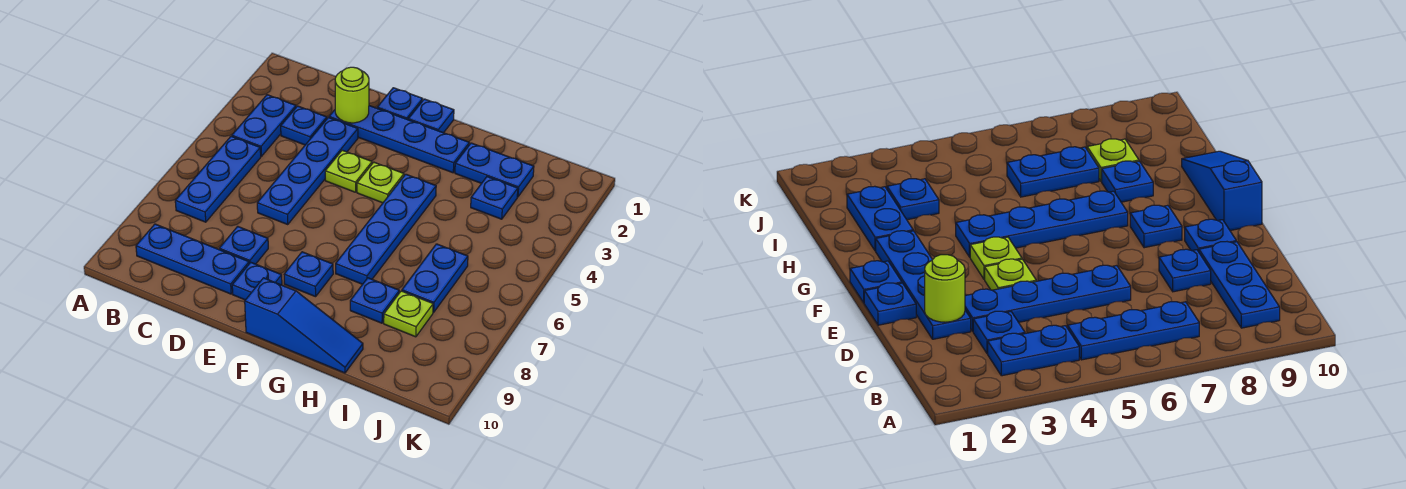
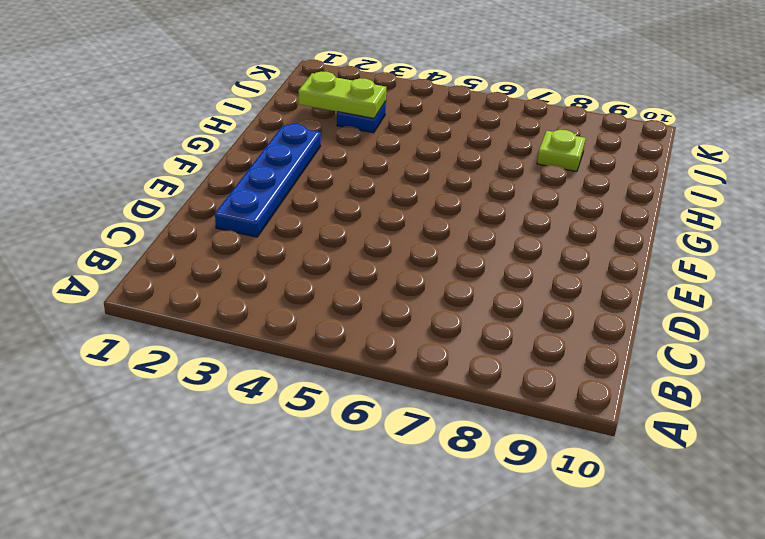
lime 1x2 plate [298,72,386,118] -> none
none -> blue 1x2 plate [232,95,296,156]
none -> blue 1x3 plate [175,136,261,222]
none -> blue 1x3 plate [136,224,249,294]

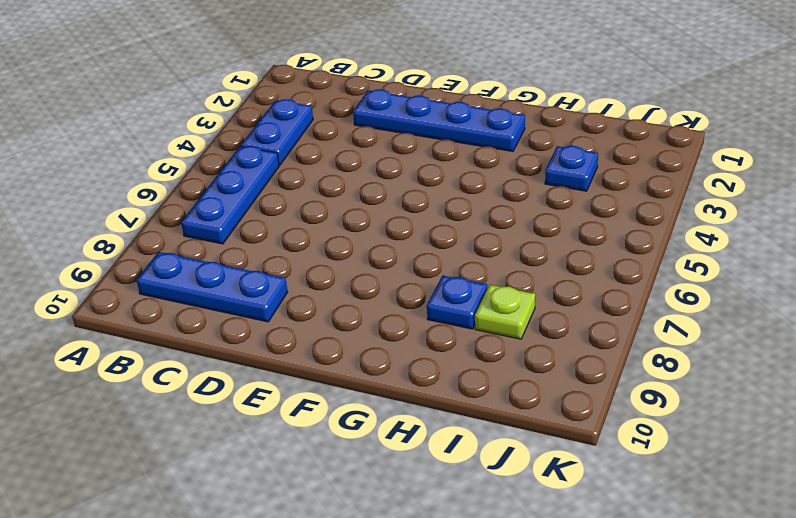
none -> blue 1x1 plate [281,106,327,145]
none -> blue 1x4 plate [257,118,358,224]
none -> blue 1x1 plate [219,226,268,264]

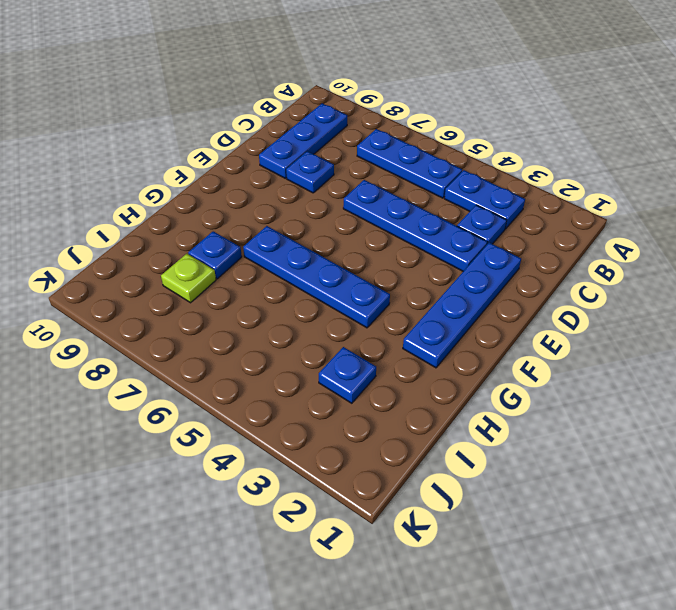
none -> blue 1x1 plate [377,88,423,120]
none -> lime 1x1 plate [325,150,372,192]
none -> blue 1x1 plate [232,262,282,300]

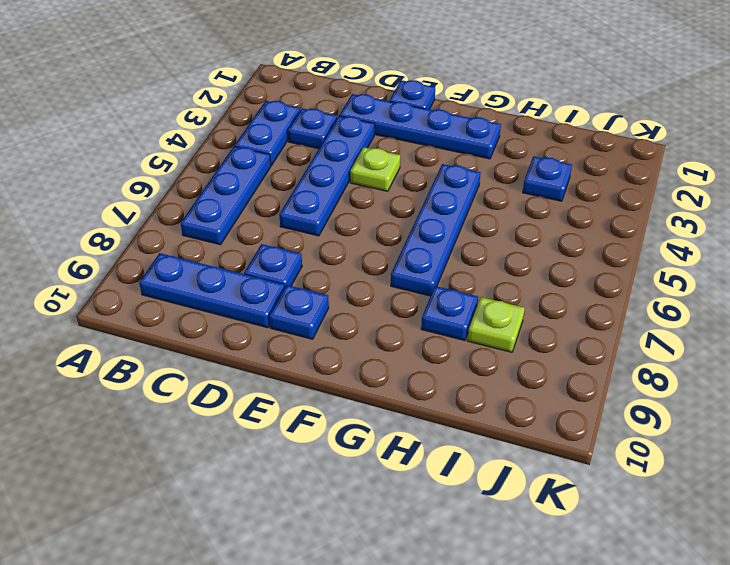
none -> blue 1x1 plate [408,99,454,133]
none -> lime 1x1 plate [357,162,404,203]
none -> blue 1x1 plate [284,252,333,297]

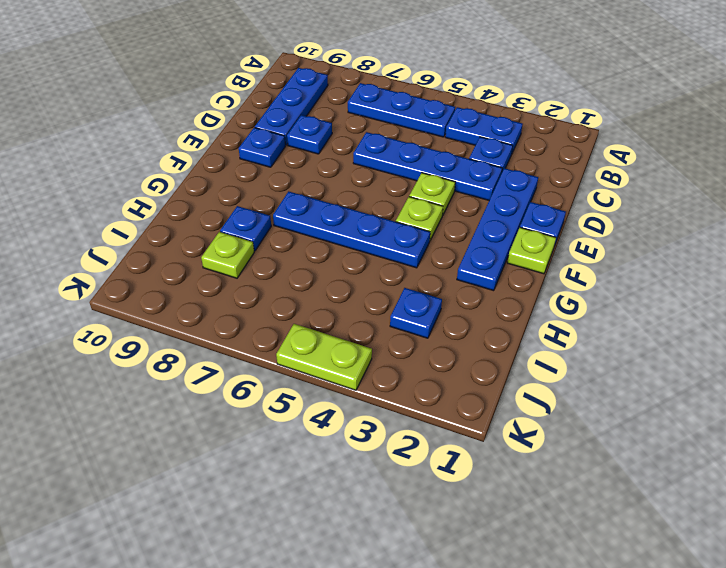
lime 1x1 plate [507,228,556,274] -> blue 1x1 plate [408,99,454,133]
lime 1x2 plate [276,324,372,390] -> none
none -> blue 1x1 plate [284,252,333,297]
none -> blue 1x3 slope [245,278,363,373]
none -> blue 1x2 plate [455,143,534,197]

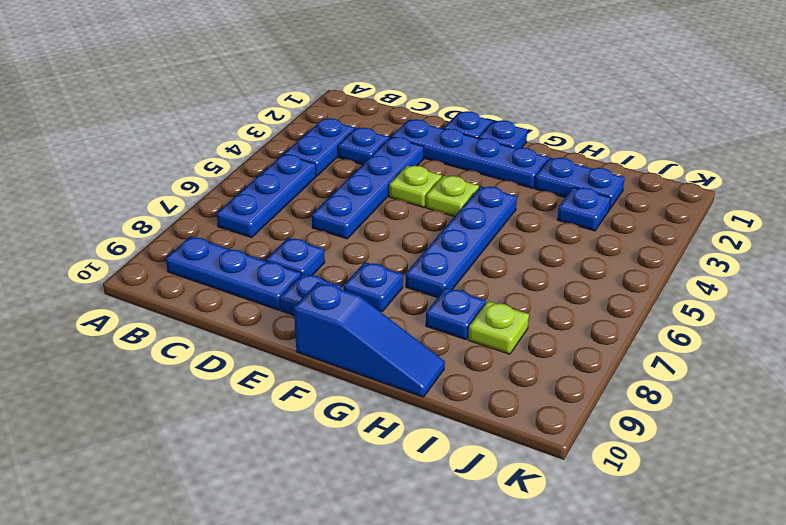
none -> blue 1x2 plate [402,244,468,312]
none -> lime 1x1 round brick [335,67,369,123]

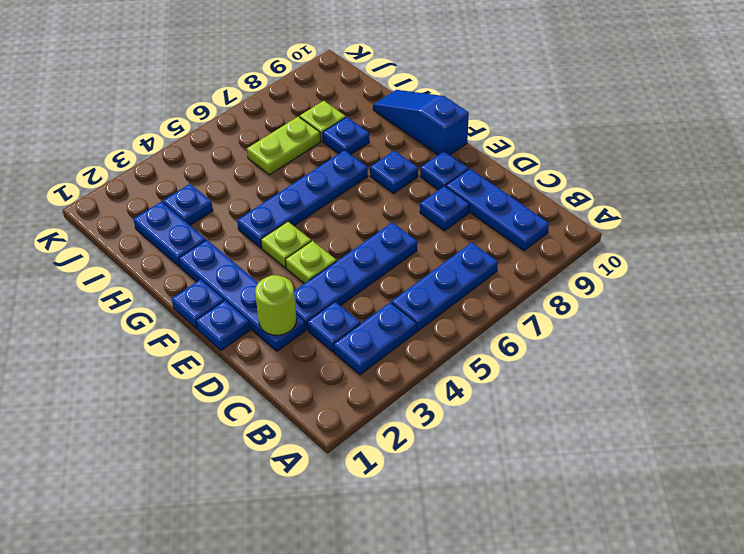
lime 1x2 plate [247,117,321,175] -> blue 1x2 plate [402,244,468,312]

